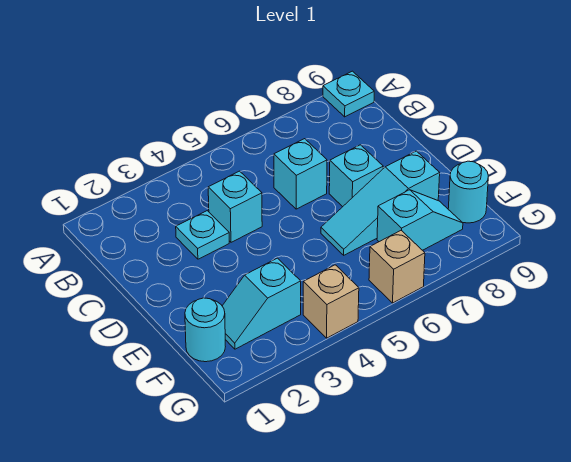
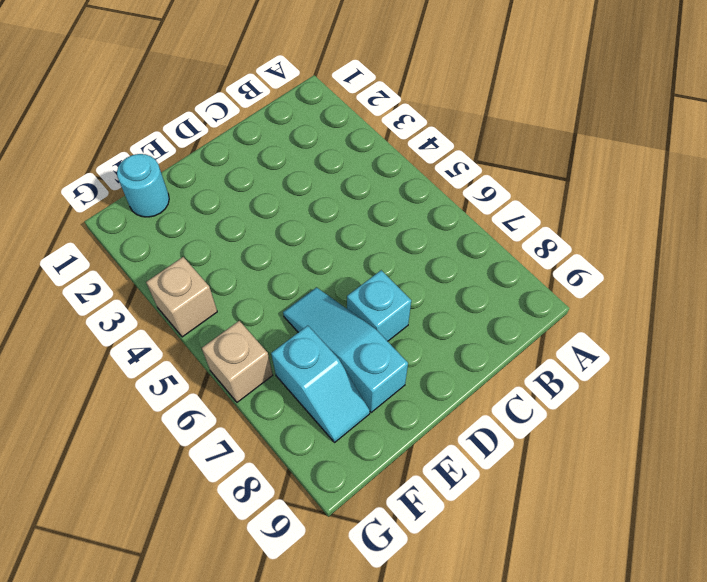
none -> cyan 1x1 plate [323,71,374,117]
none -> cyan 1x1 plate [176,211,229,259]
none -> cyan 1x1 brick [208,171,262,242]

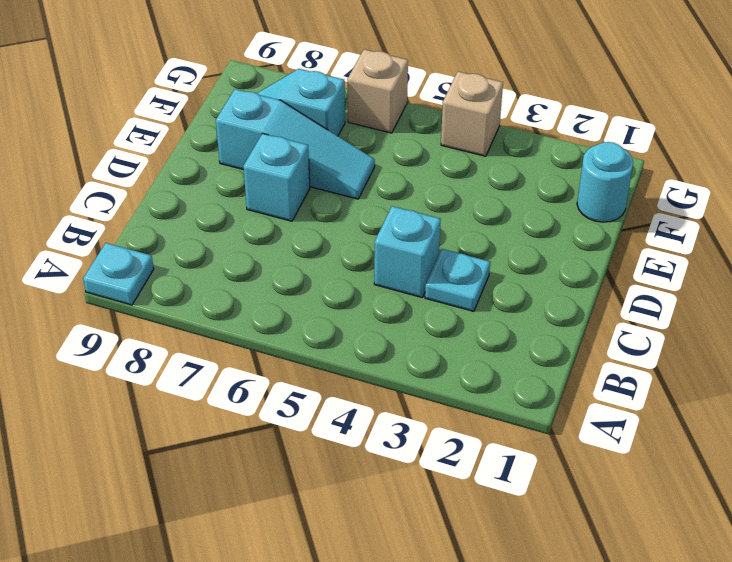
none -> cyan 1x1 brick [274,139,327,209]
none -> cyan 1x2 slope [222,258,301,349]
none -> cyan 1x1 round brick [448,161,488,223]

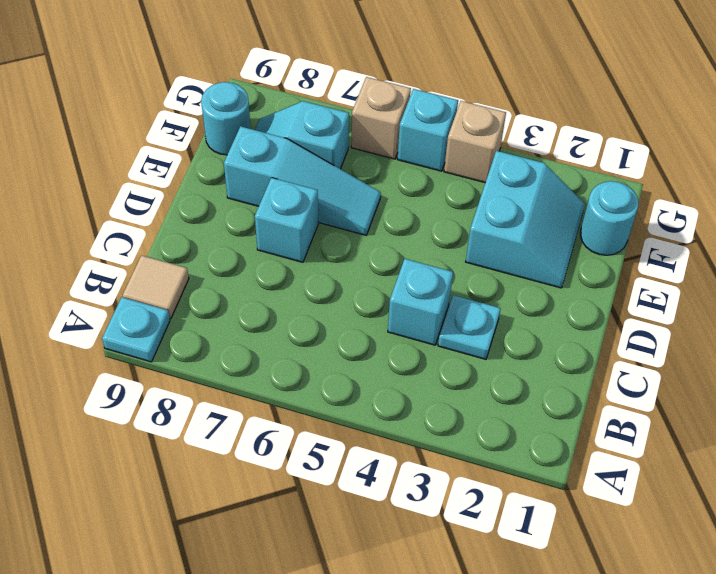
tan 1x1 tile [123,255,189,318] -> none
cyan 2x2 slope [466,151,585,288] -> cyan 1x2 slope [222,258,301,349]
cyan 1x1 brick [398,89,458,171] -> cyan 1x1 brick moved to [274,139,327,209]

